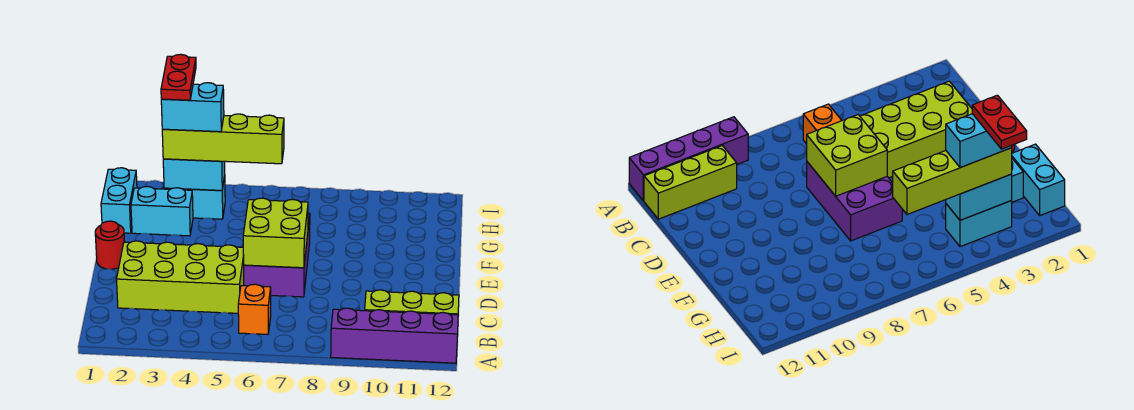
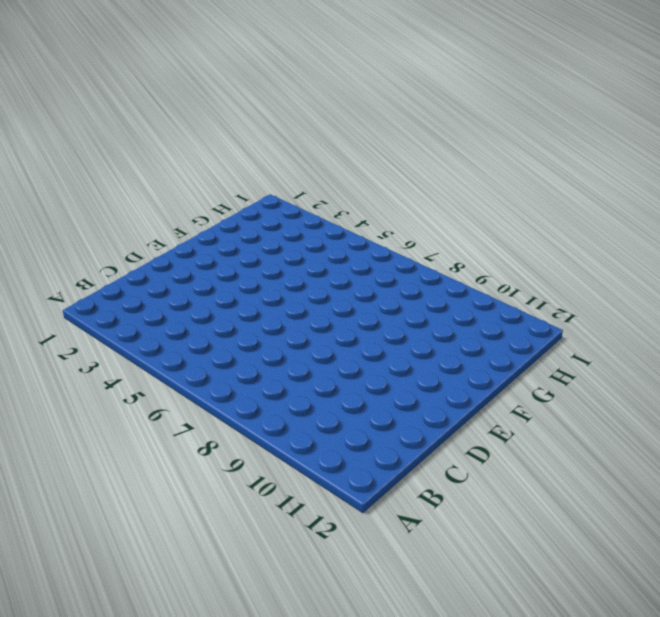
none -> purple 1x4 brick [331,308,458,363]
none -> orange 1x1 brick [238,284,271,334]
none -> lime 1x3 brick [365,290,459,315]

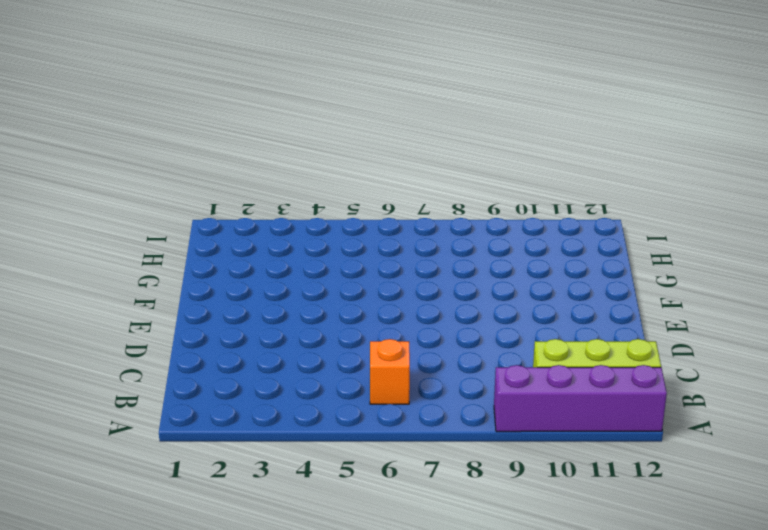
none -> lime 2x4 brick [117,241,244,313]
none -> purple 2x3 brick [244,213,310,297]
none -> red 1x1 round brick [95,221,125,269]

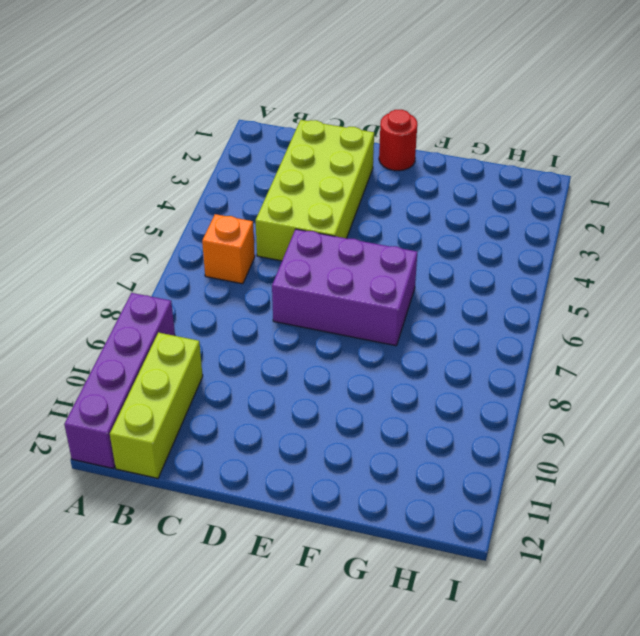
none -> cyan 1x2 brick [101,168,137,233]
none -> cyan 1x2 brick [131,187,193,236]
none -> cyan 1x2 brick [164,176,225,219]

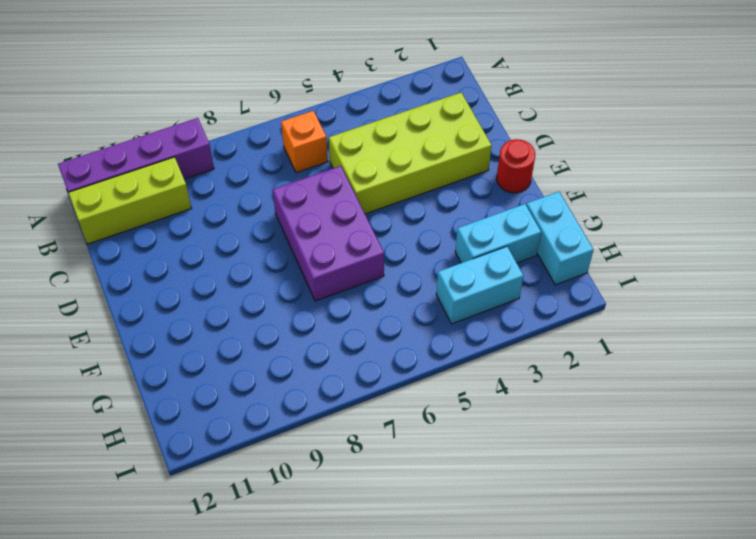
none -> lime 2x2 brick [243,198,308,268]
none -> cyan 1x2 brick [163,159,225,190]
none -> lime 1x4 brick [162,114,284,164]

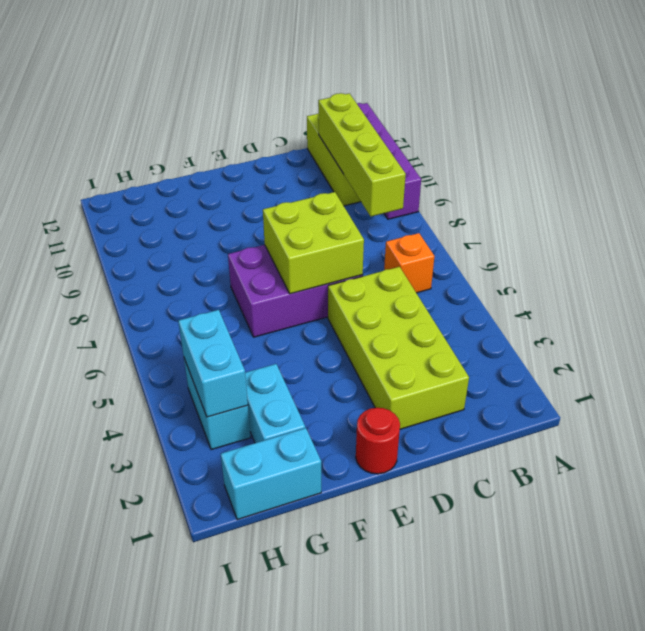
lime 1x4 brick [318,93,406,216] -> lime 1x4 brick moved to [162,114,284,164]
none -> cyan 1x2 brick [161,83,224,132]
none -> red 1x2 plate [161,54,196,100]

